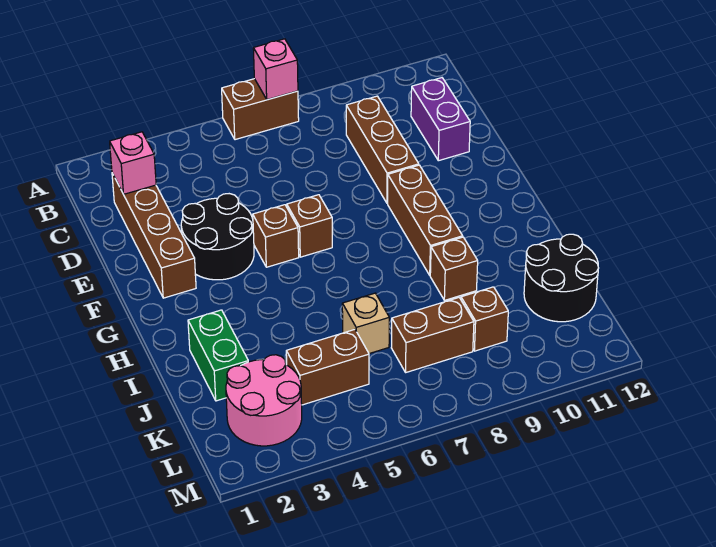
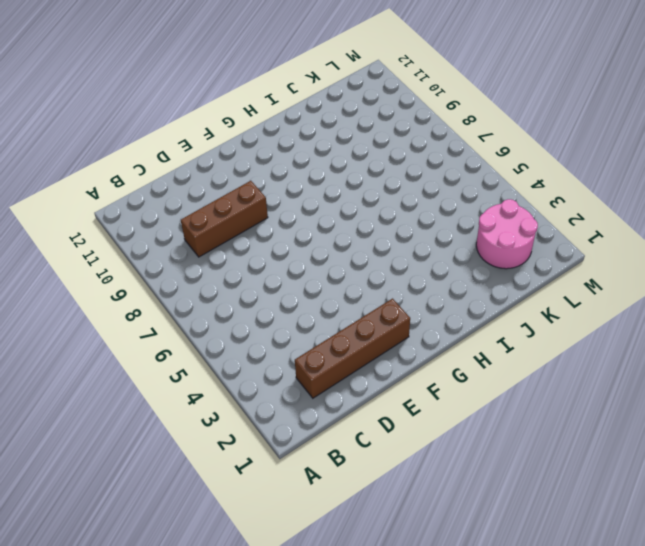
none -> brown 1x2 brick [222,79,299,140]
none -> purple 1x2 brick [411,78,470,161]
none -> black 2x2 round brick [181,194,254,280]

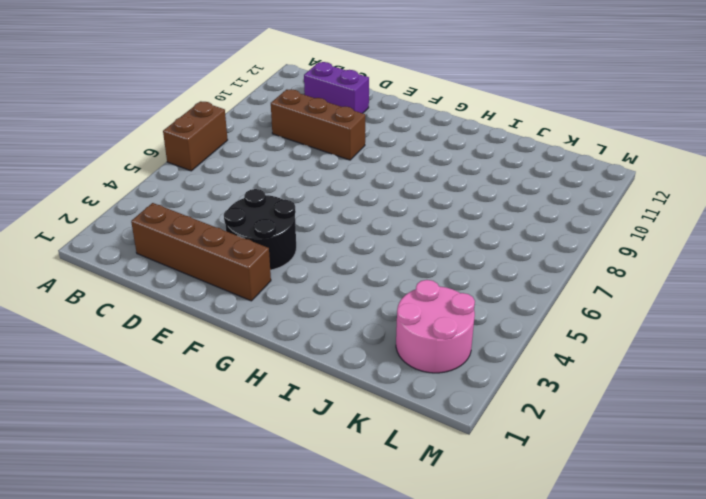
none -> brown 1x1 brick [253,205,299,267]
none -> brown 1x1 brick [287,195,332,257]
none -> brown 1x3 brick [388,165,463,275]

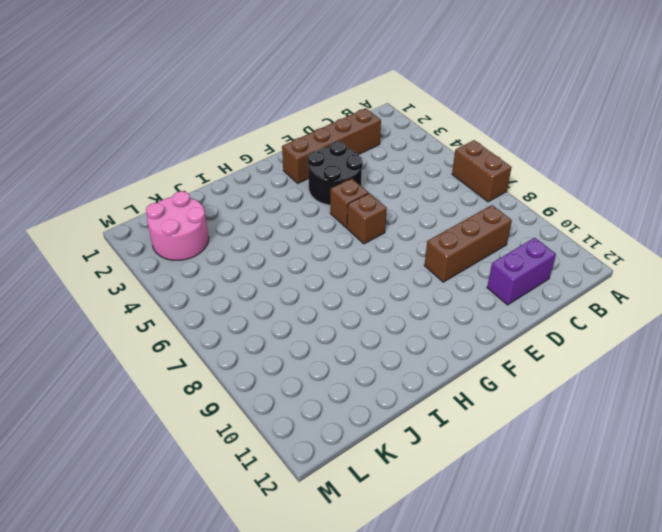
none -> brown 1x3 brick [388,165,463,275]
none -> green 1x2 brick [188,310,248,401]
none -> brown 1x1 brick [430,237,478,300]

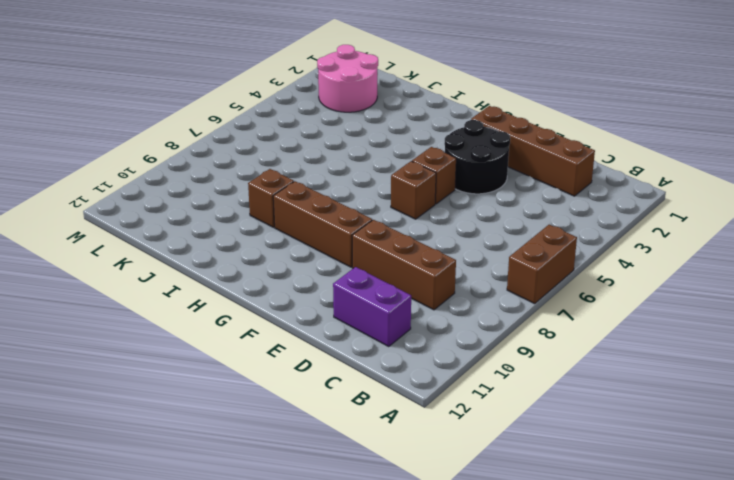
none -> green 1x2 brick [188,310,248,401]
none -> tan 1x1 brick [342,293,389,354]
none -> black 2x2 round brick [524,234,598,322]

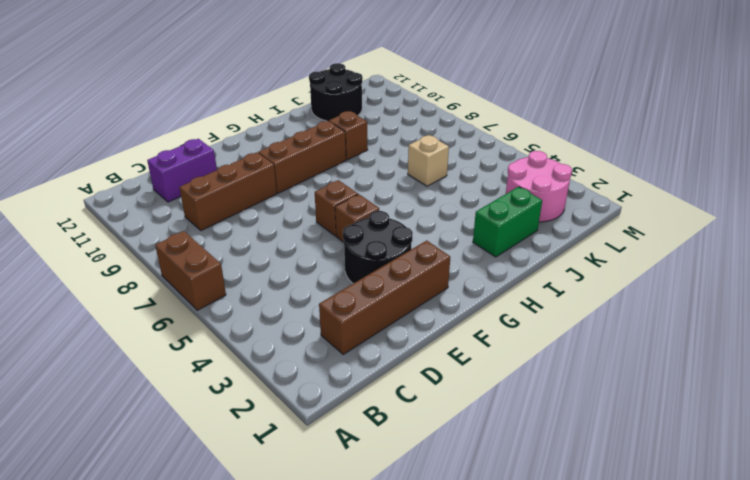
none -> brown 1x2 brick [286,330,369,405]
none -> brown 1x2 brick [391,298,474,372]
none -> brown 1x1 brick [461,287,508,351]

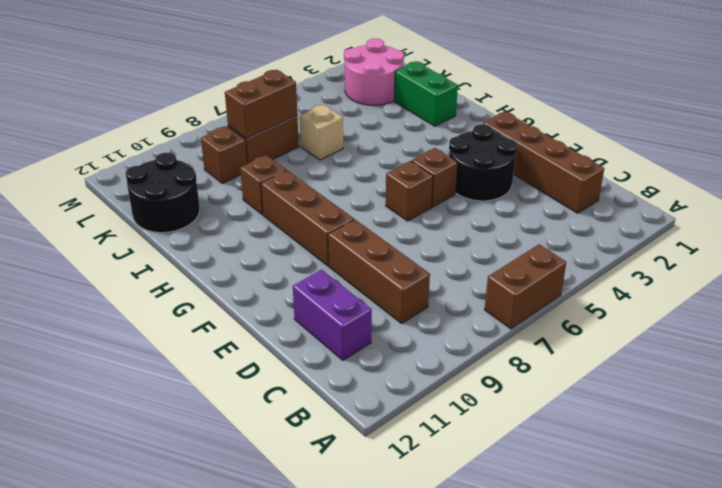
brown 1x2 brick [225,70,297,139] -> brown 1x2 brick moved to [286,330,369,405]
none -> pink 1x1 brick [253,39,298,100]
none -> pink 1x1 brick [110,132,156,194]

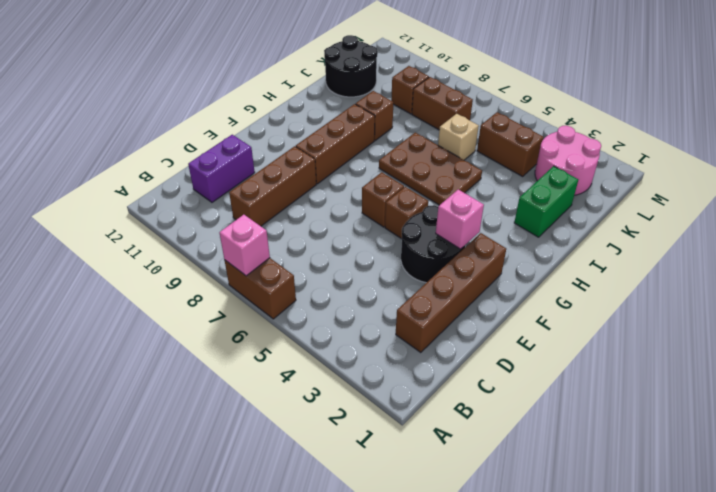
pink 1x1 brick [436,189,484,249] -> pink 1x1 brick moved to [110,132,156,194]
brown 2x3 plate [379,132,482,205] -> none

